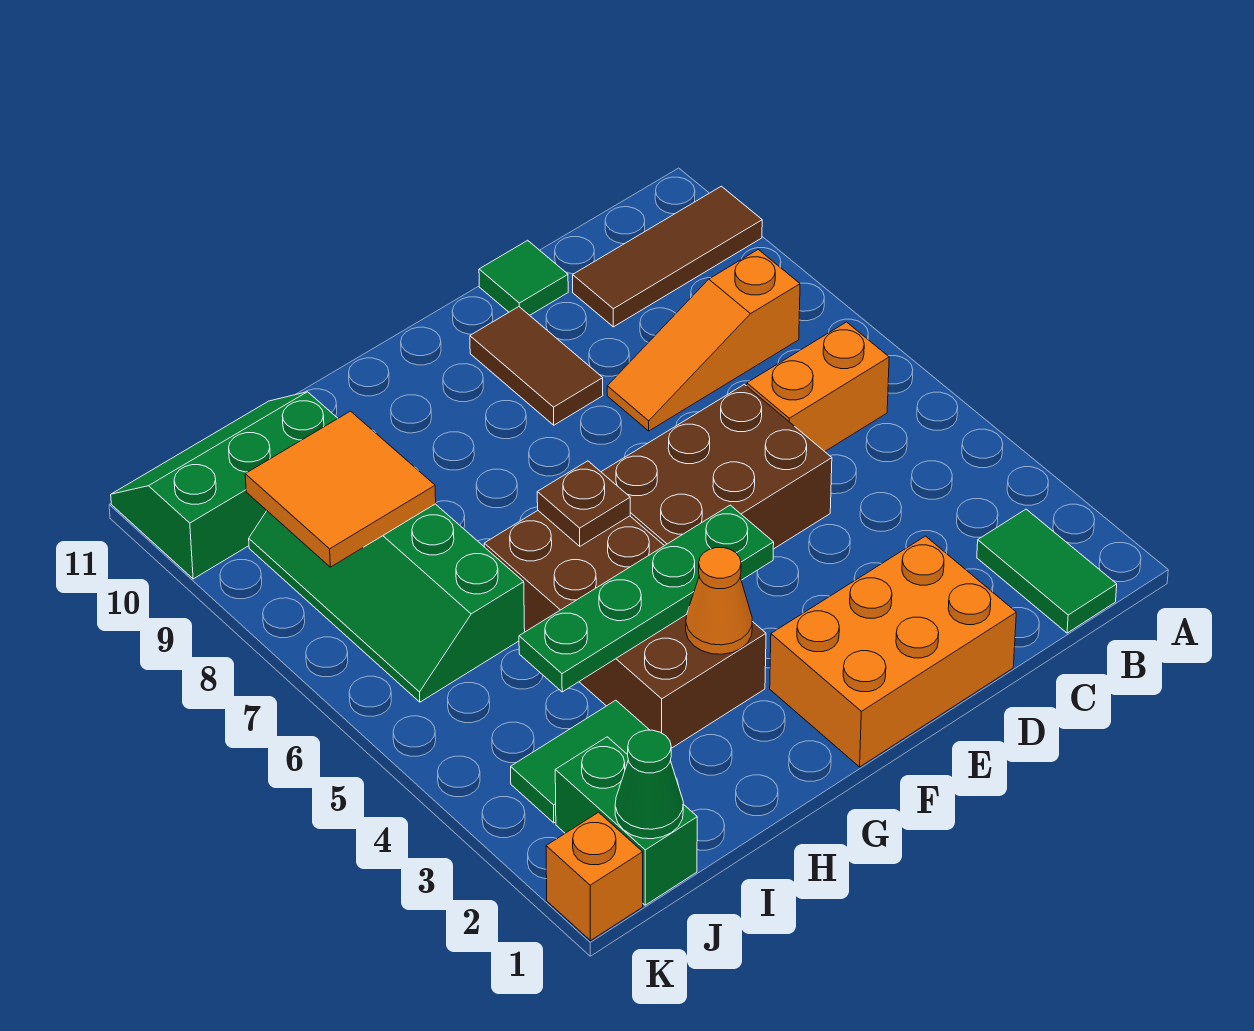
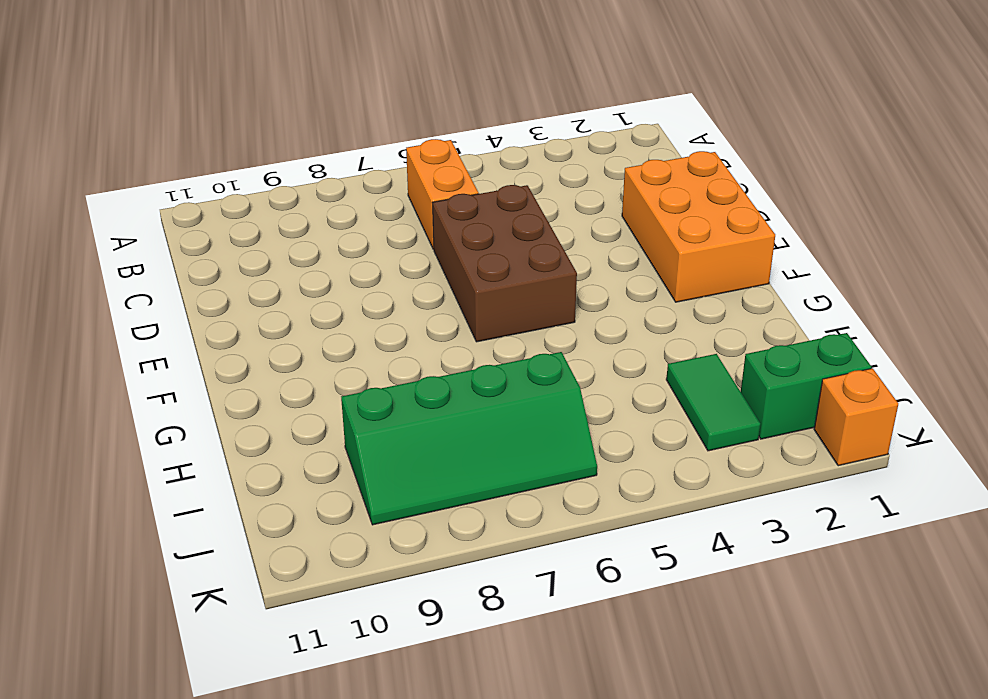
none -> brown 1x3 tile [573,186,762,327]
none -> green 1x2 tile [977,509,1117,633]
none -> orange 1x3 slope [607,250,800,431]

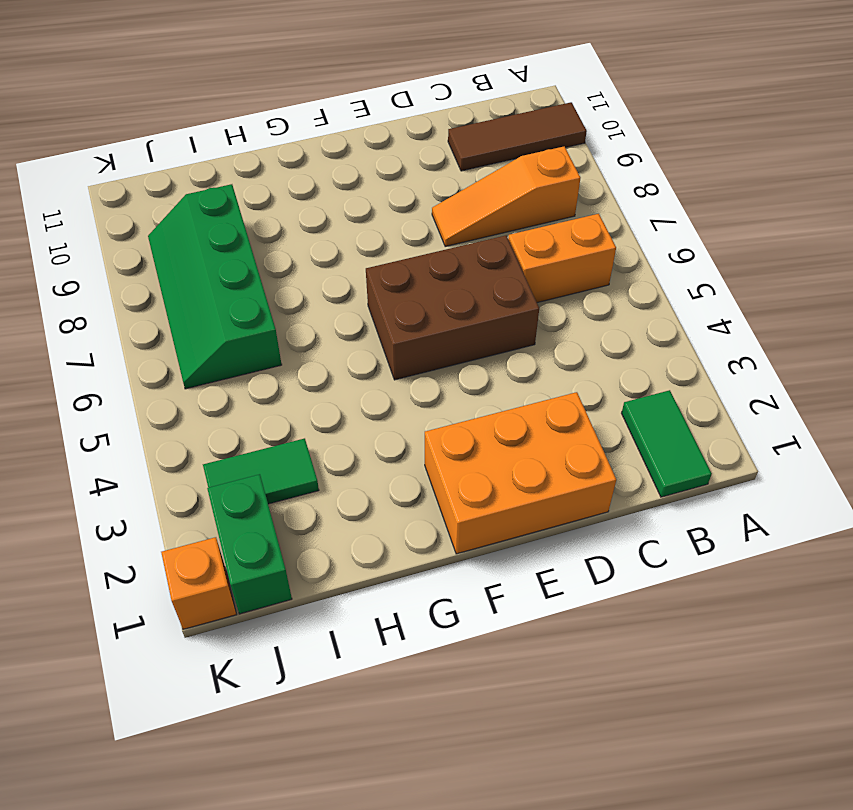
none -> green 1x1 tile [479,240,568,315]
none -> brown 1x2 tile [470,307,603,425]
none -> brown 2x4 brick [484,511,766,748]

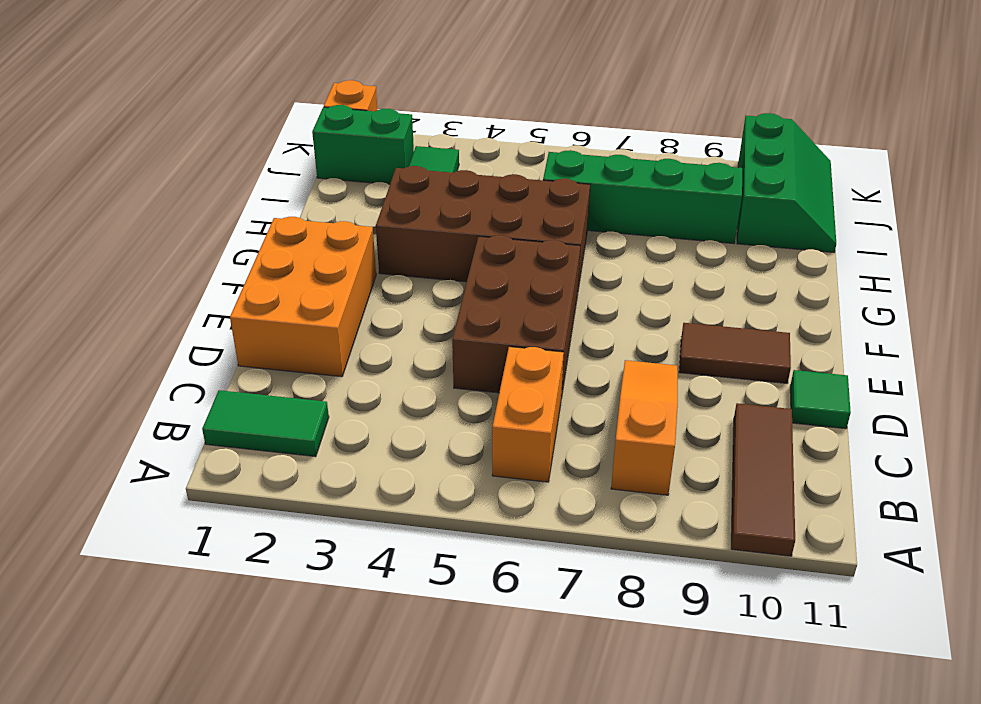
none -> green 1x4 plate [519,505,774,692]
none -> orange 1x1 cone [686,548,752,654]
none -> brown 1x1 plate [537,461,630,546]

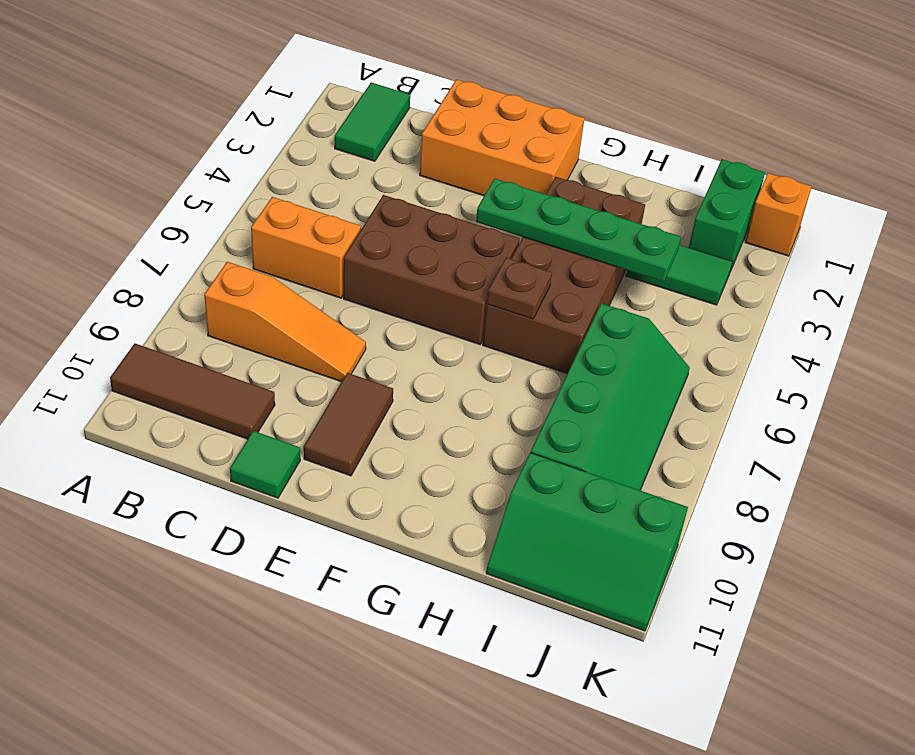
none -> orange 1x1 cone [686,548,752,654]
none -> orange 2x2 tile [245,411,436,567]
none -> green 1x1 cone [615,730,683,839]

